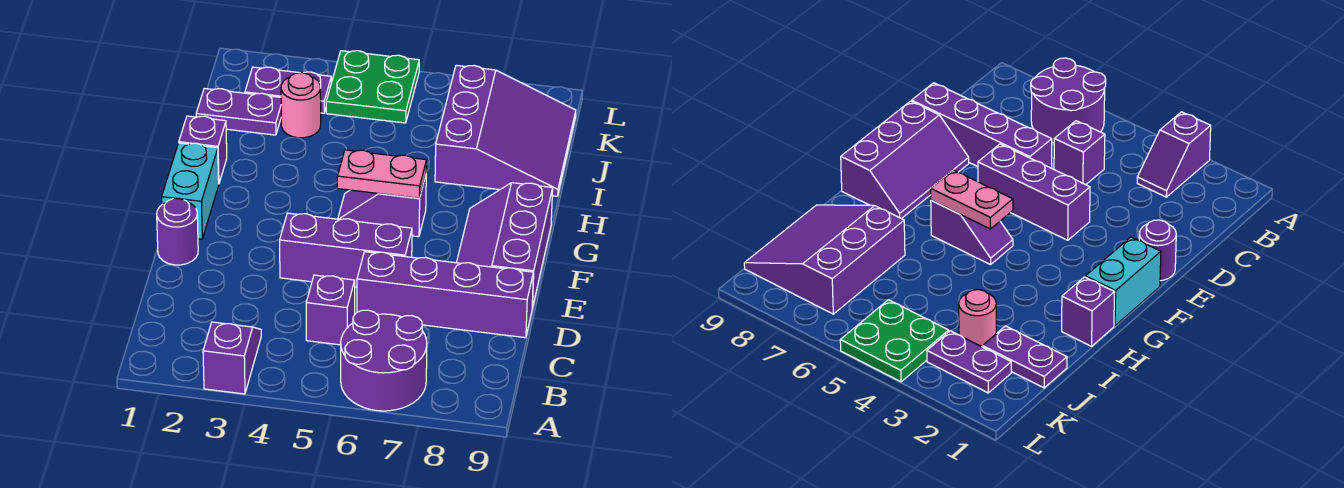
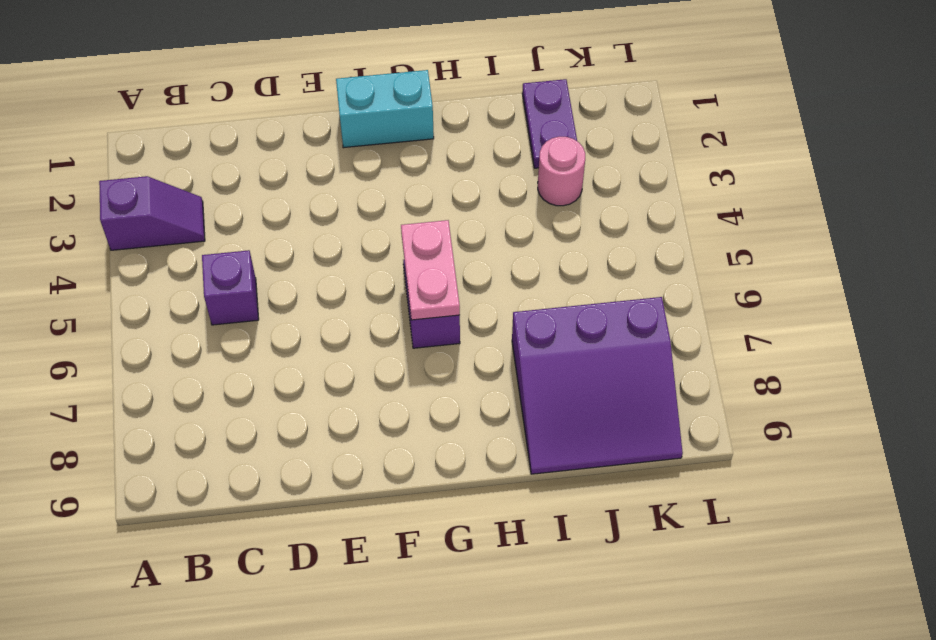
none -> purple 2x2 round brick [341,310,427,411]
none -> purple 1x4 brick [357,252,533,338]
none -> purple 1x1 round brick [157,198,198,265]

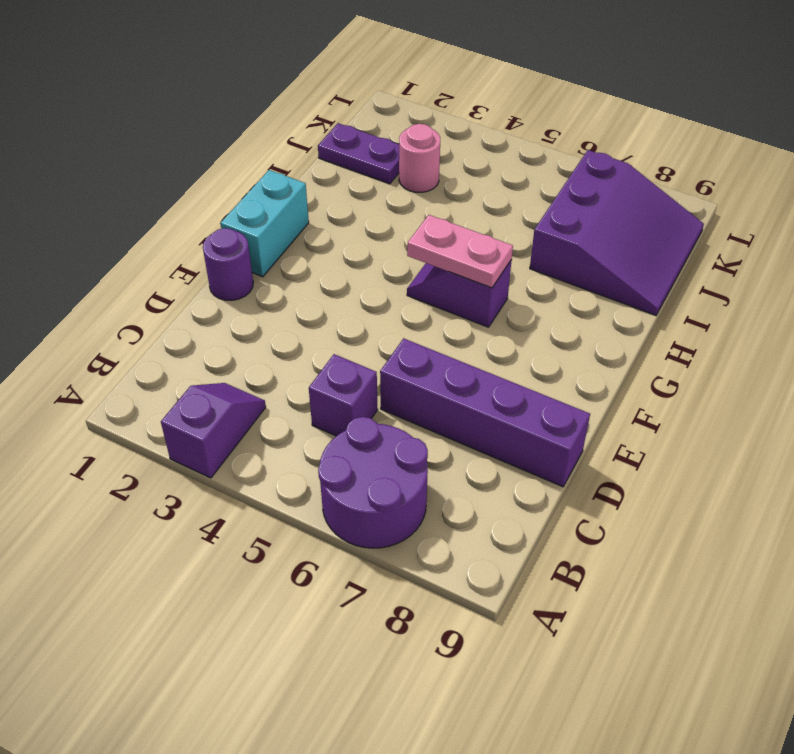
none -> purple 1x3 brick [280,213,412,287]
none -> purple 2x3 slope [457,183,553,307]
none -> purple 1x1 brick [179,116,227,183]

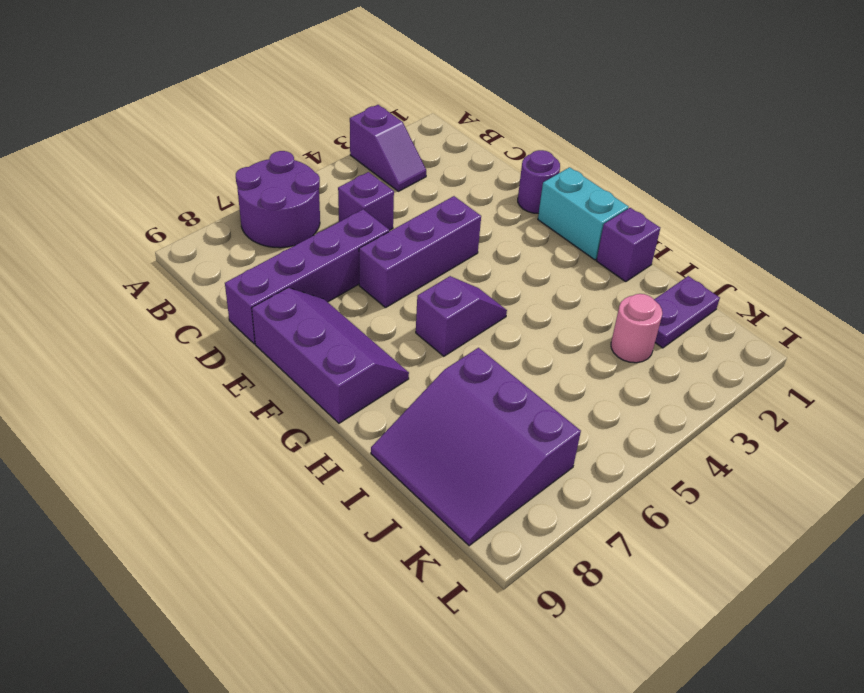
none -> purple 1x2 plate [245,67,331,113]
none -> green 2x2 plate [326,51,419,123]
none -> pink 1x2 plate [337,150,427,198]

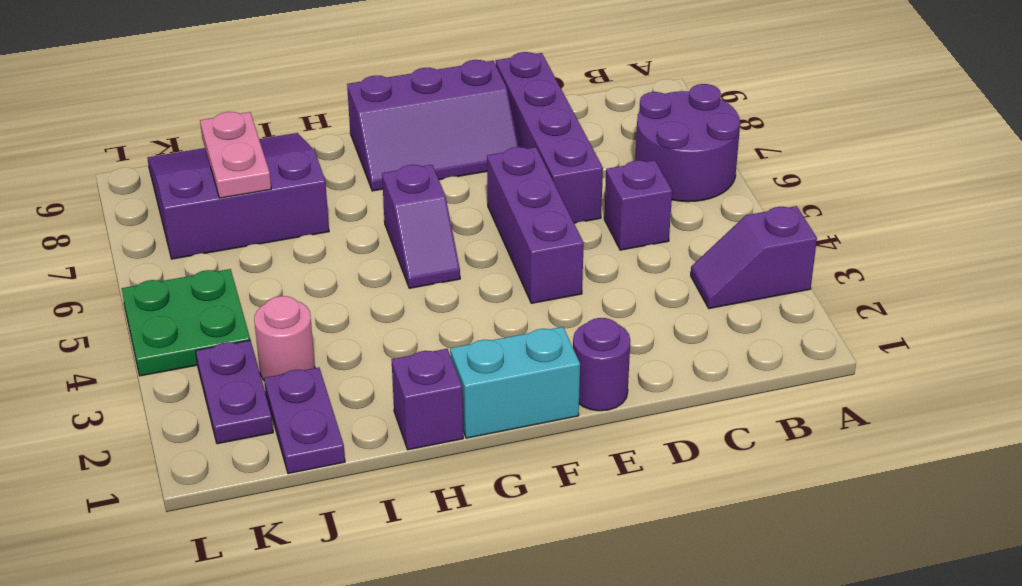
pink 1x2 plate [200,112,271,198] -> pink 1x2 plate moved to [337,150,427,198]

